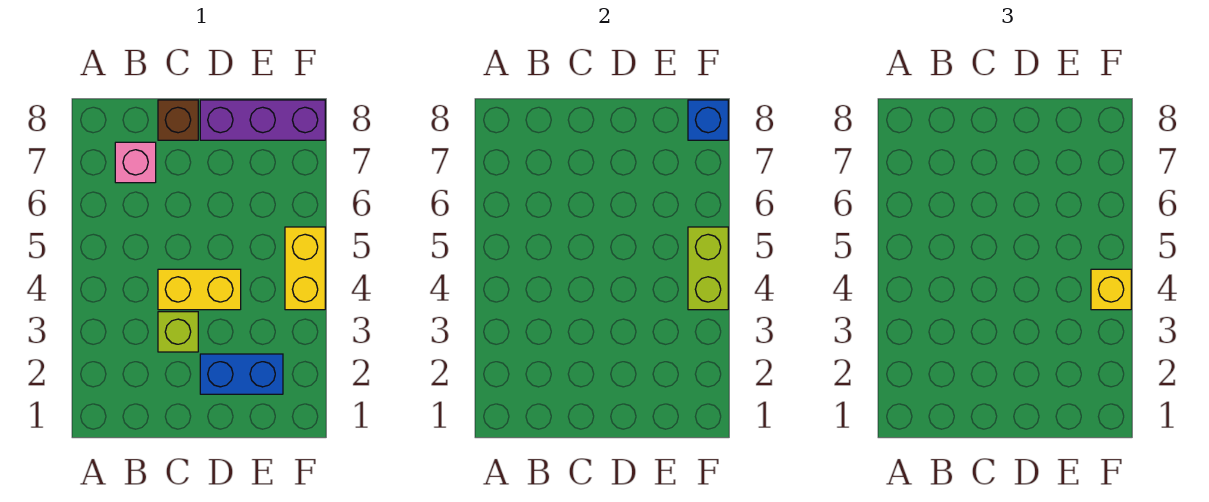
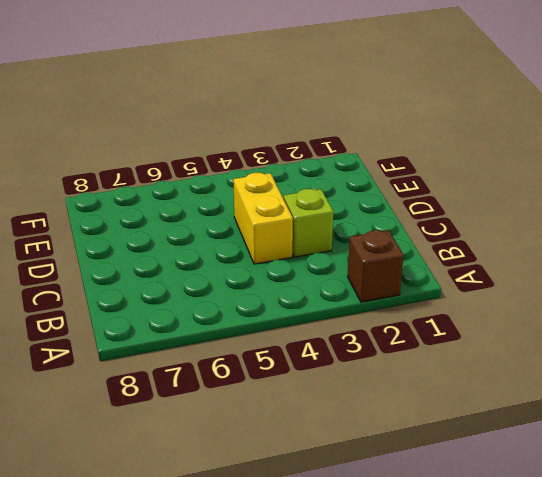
brown 1x1 brick [347,230,404,302] -> brown 1x1 brick moved to [158,100,198,140]
none -> pink 1x1 brick [115,142,156,183]
none -> blue 1x2 brick [200,354,283,394]

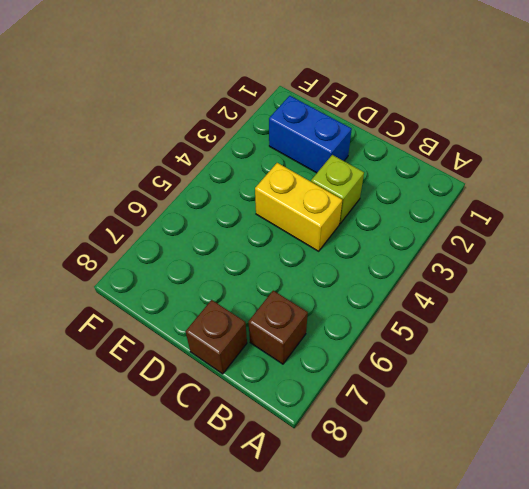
brown 1x1 brick [248,291,308,364] -> pink 1x1 brick [115,142,156,183]
none -> purple 1x3 brick [200,100,325,140]
none -> yellow 1x2 brick [285,227,325,310]

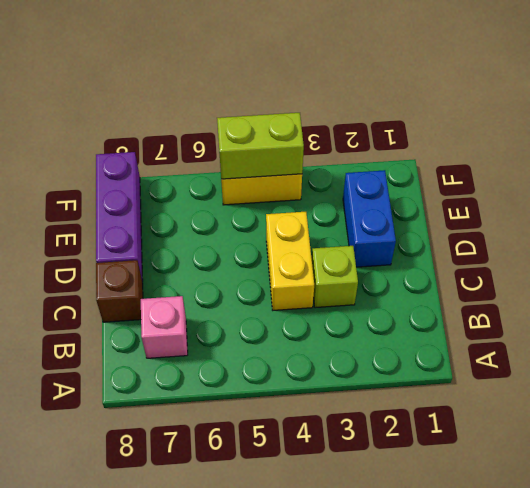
none -> blue 1x1 brick [688,100,728,140]
none -> yellow 1x1 brick [1091,269,1131,310]

